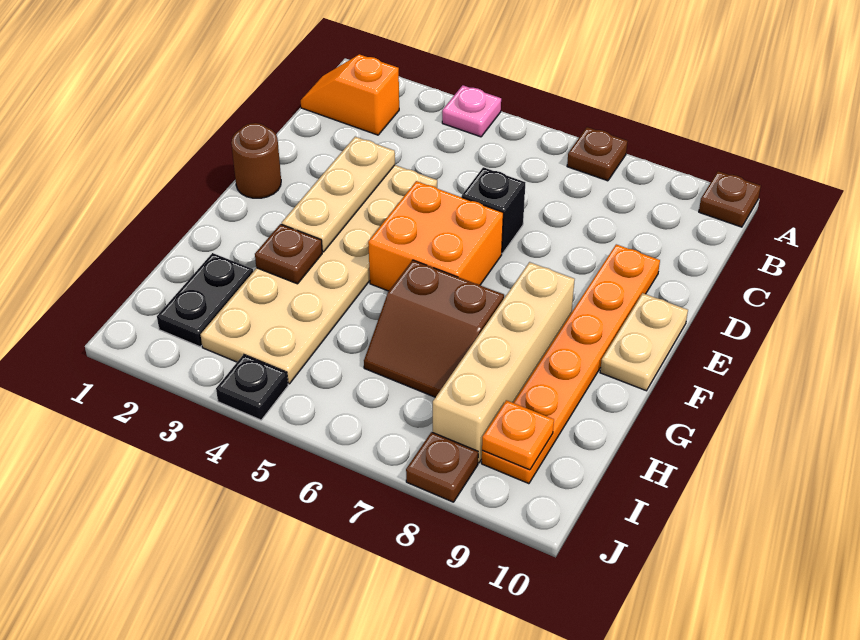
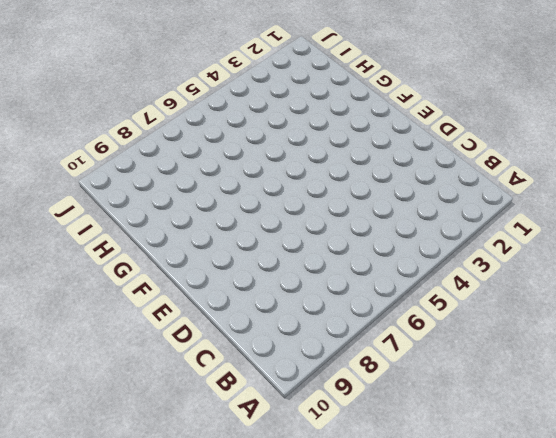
none -> pink 1x1 plate [442,85,501,137]
none -> brown 1x1 plate [567,127,628,181]
none -> brown 1x1 plate [699,171,761,227]

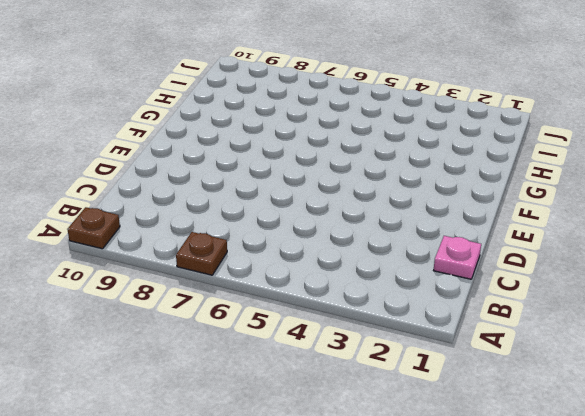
pink 1x1 plate [434,236,481,279] -> pink 1x1 plate moved to [442,85,501,137]
none -> orange 1x2 slope [301,54,399,135]
none -> tan 2x6 plate [201,165,437,384]
none -> black 1x1 brick [462,167,525,254]

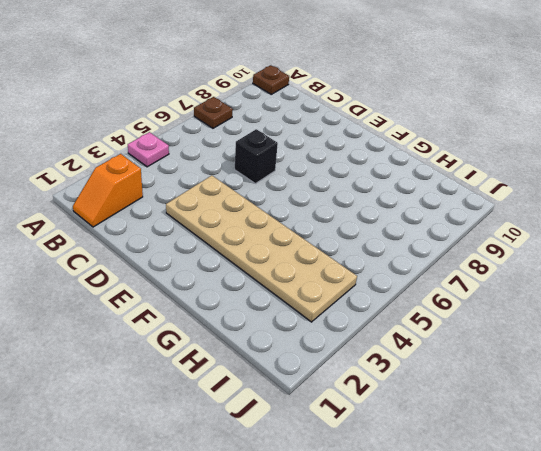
none -> orange 1x6 plate [482,244,660,484]
none -> brown 1x1 round brick [231,123,281,198]
none -> orange 2x2 brick [368,181,503,291]

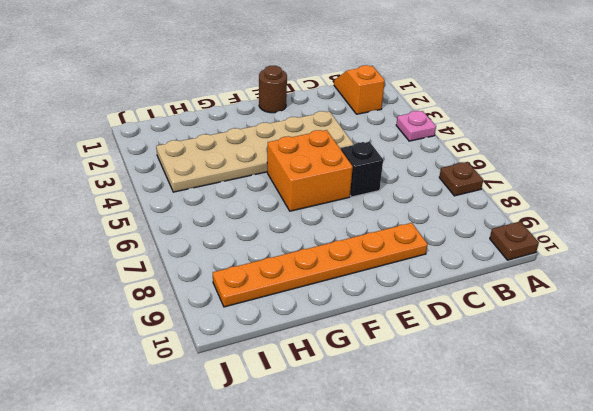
none -> tan 1x2 plate [600,293,688,391]
none -> tan 1x4 brick [433,262,575,463]
none -> brown 2x2 slope [364,260,504,397]

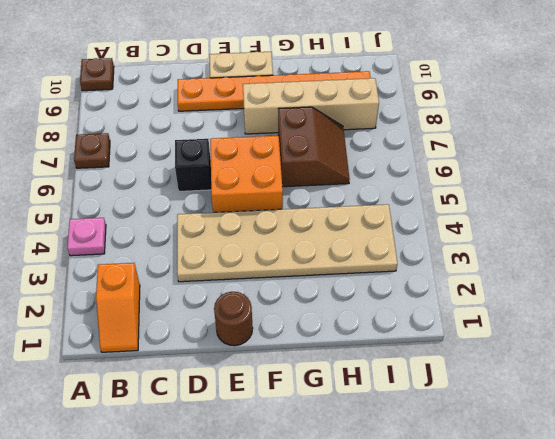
none -> black 1x2 plate [157,253,253,347]
none -> black 1x1 plate [216,355,288,420]
none -> brown 1x1 plate [406,432,478,502]

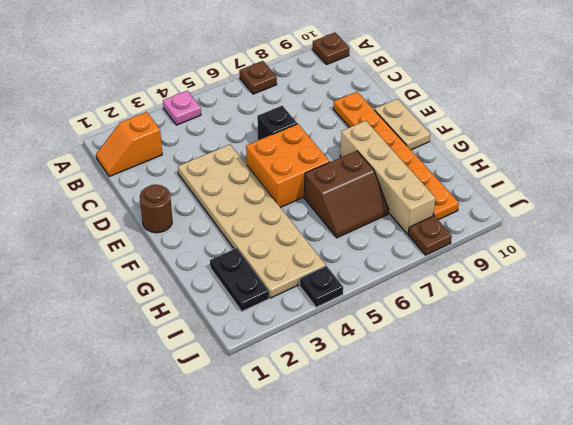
none -> tan 1x3 plate [282,137,395,252]
none -> brown 1x1 plate [255,224,322,284]
none -> orange 1x1 plate [482,400,554,470]

